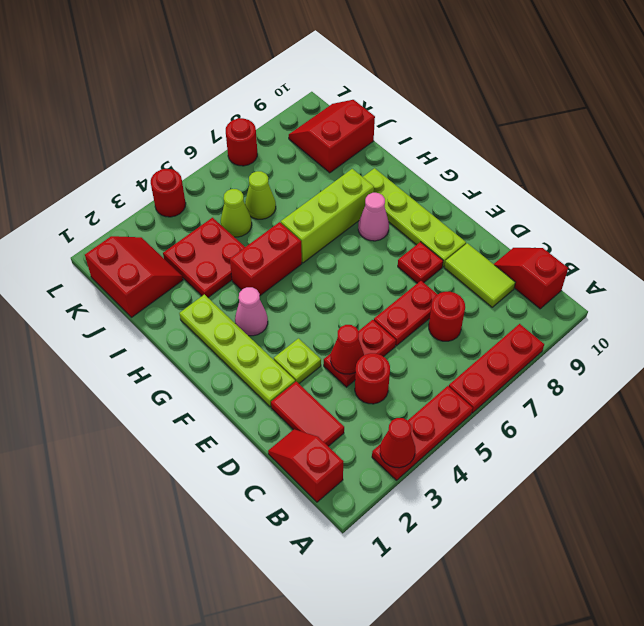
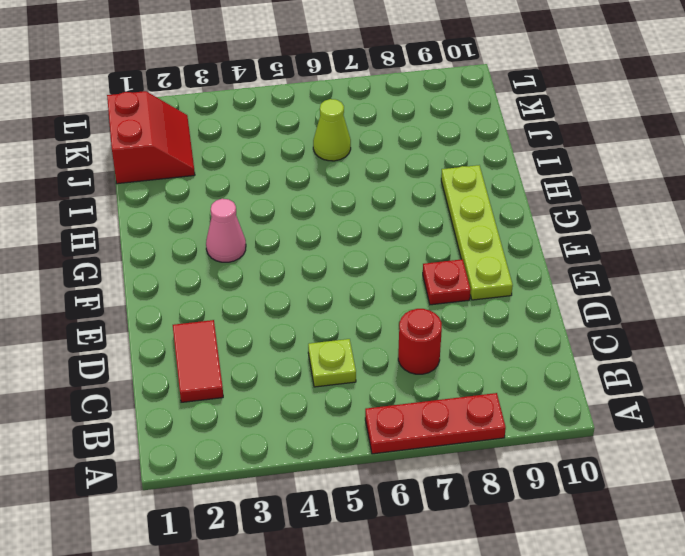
lime 1x1 plate [308,339,356,387] -> lime 1x1 plate moved to [274,338,321,383]
none -> red 1x3 plate [372,386,473,480]
none -> red 1x2 slope [268,429,344,502]
none -> red 1x2 slope [494,248,568,309]

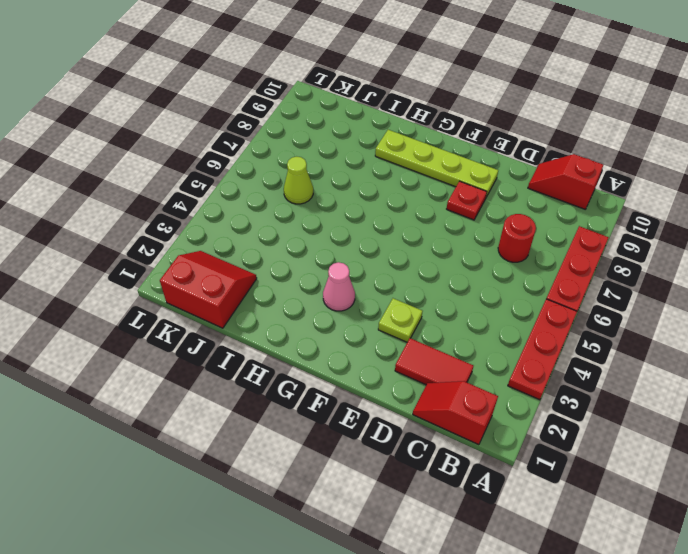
none -> red 1x1 round brick [355,353,390,404]
none -> lime 1x2 tile [444,243,515,307]
none -> red 1x2 plate [324,320,396,387]

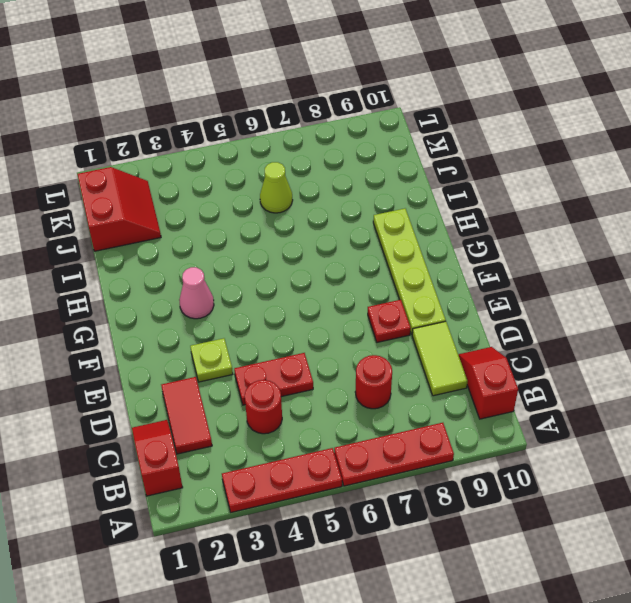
none -> red 1x2 plate [374,281,438,346]
none -> lime 1x4 plate [179,294,295,407]
none -> pink 1x1 cone [358,193,389,241]

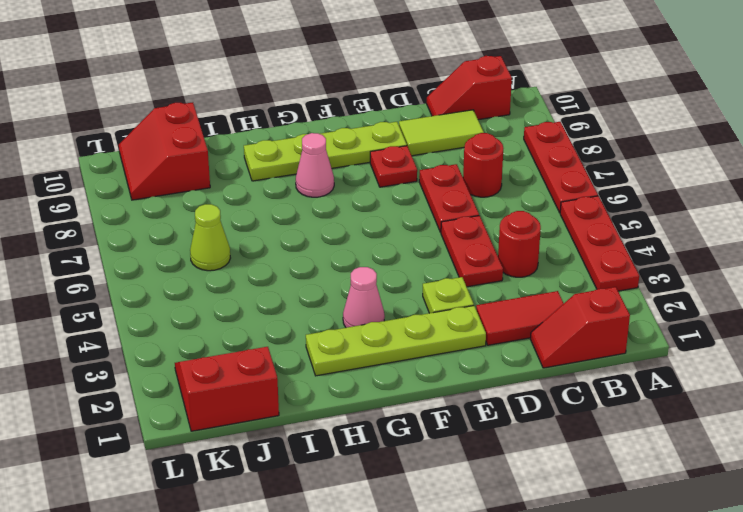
none -> red 1x2 brick [230,222,302,295]
none -> lime 1x3 brick [281,169,374,263]
none -> red 2x2 plate [163,218,245,298]

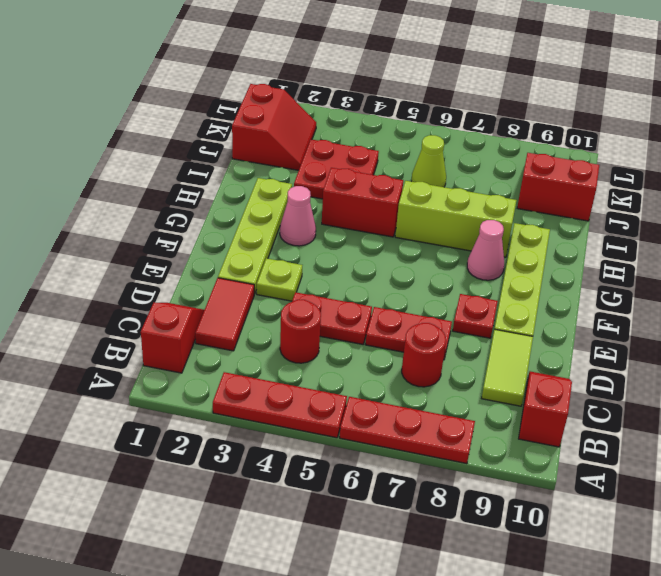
none -> lime 1x1 cone [221,189,252,237]
none -> red 1x1 round brick [151,169,186,217]
none -> red 1x1 round brick [226,118,257,166]

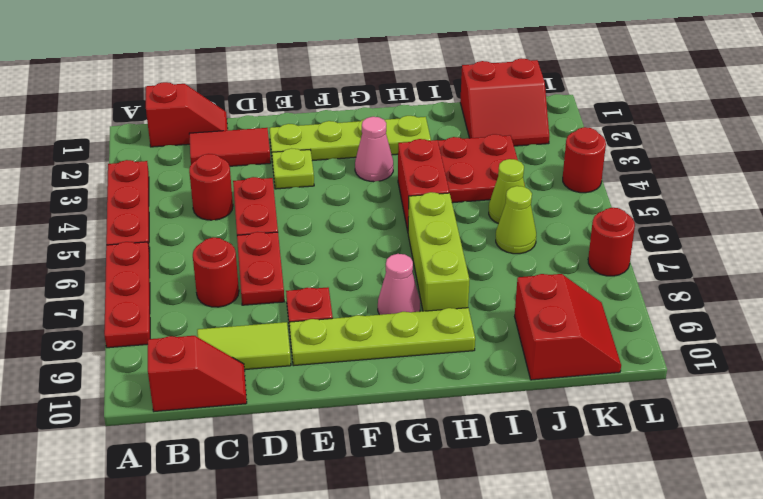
none -> red 1x1 cone [380,418,415,468]
none -> red 1x1 cone [331,325,364,374]

